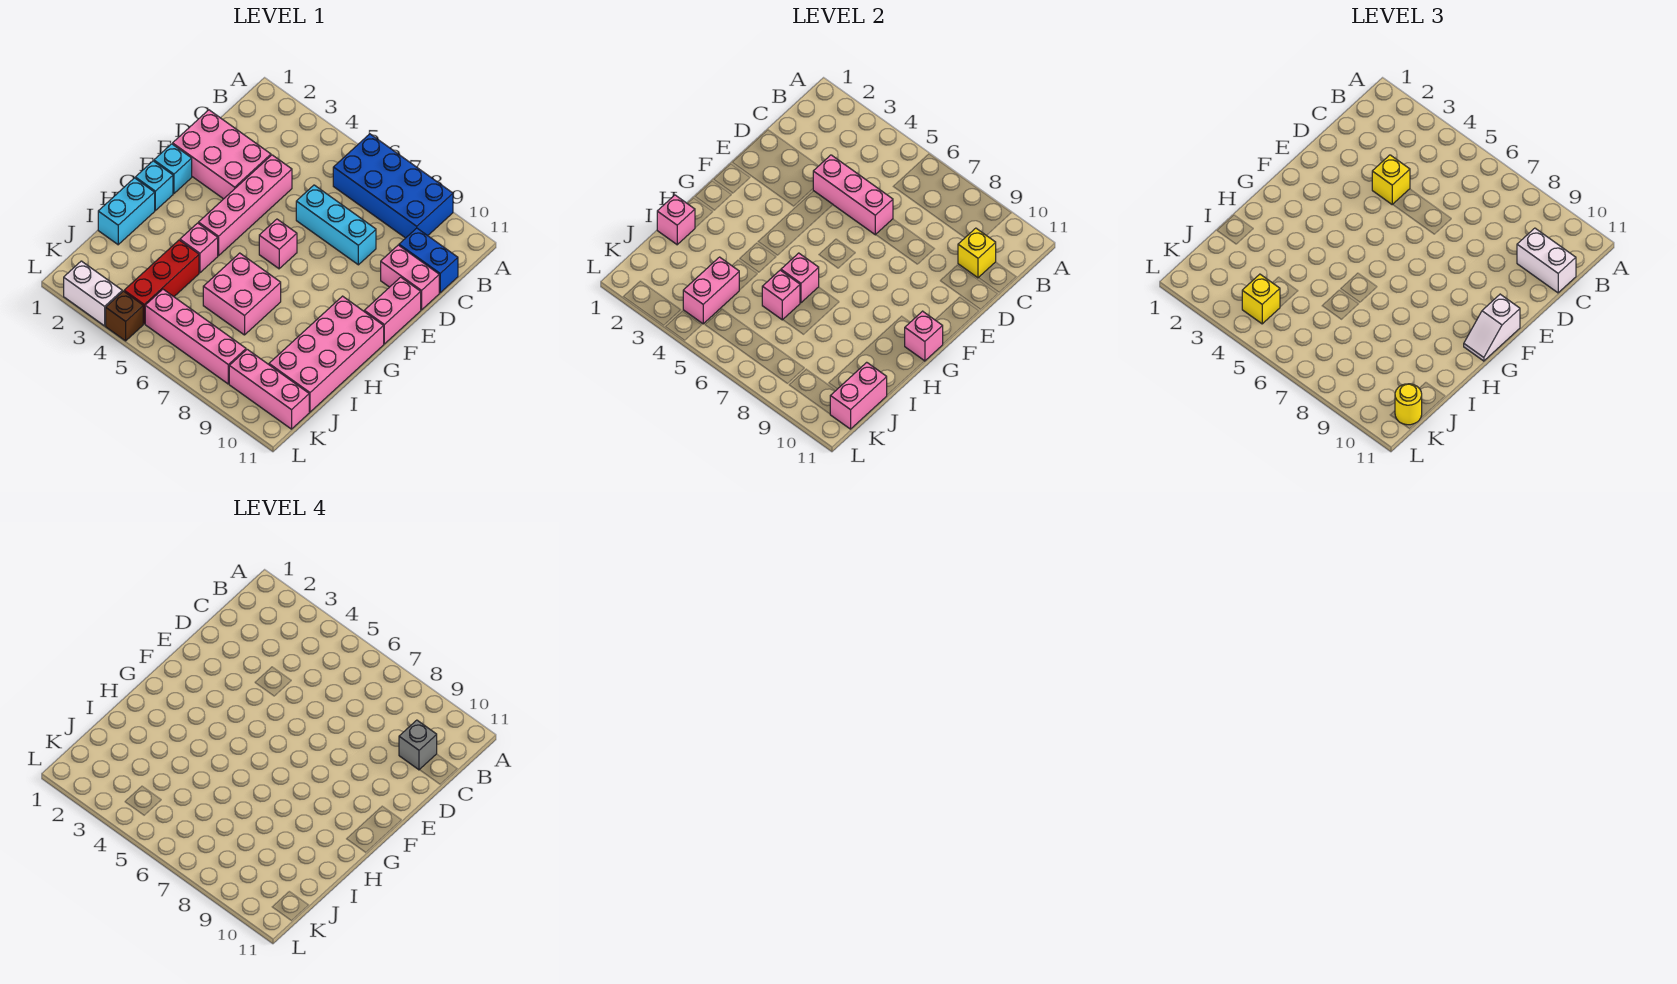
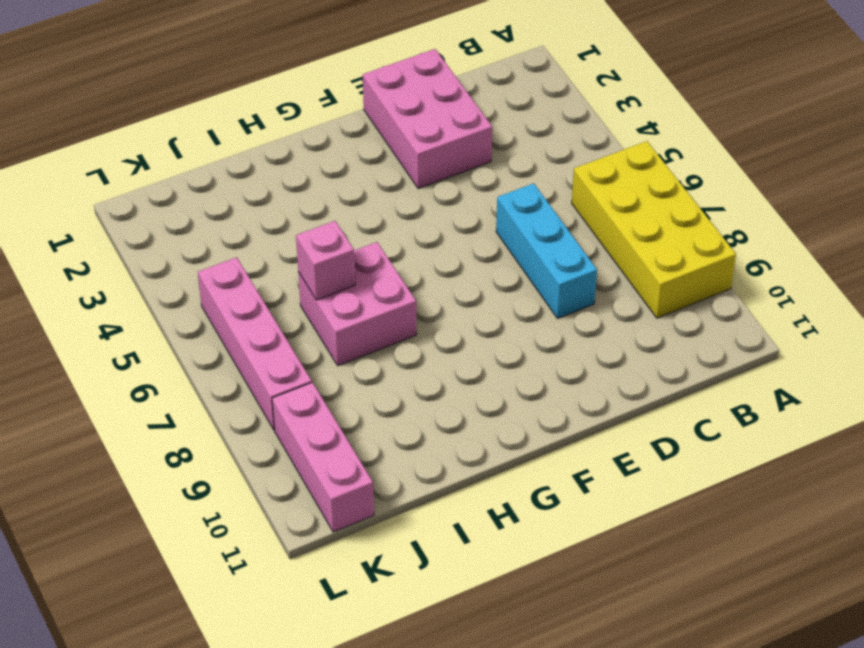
yellow 2x4 brick [572,141,736,318] -> blue 2x4 brick [333,134,453,238]
none -> blue 1x2 brick [399,228,458,293]
none -> pink 1x4 brick [199,155,292,256]
none -> pink 1x2 brick [381,245,439,310]
none -> pink 1x2 brick [364,277,421,344]

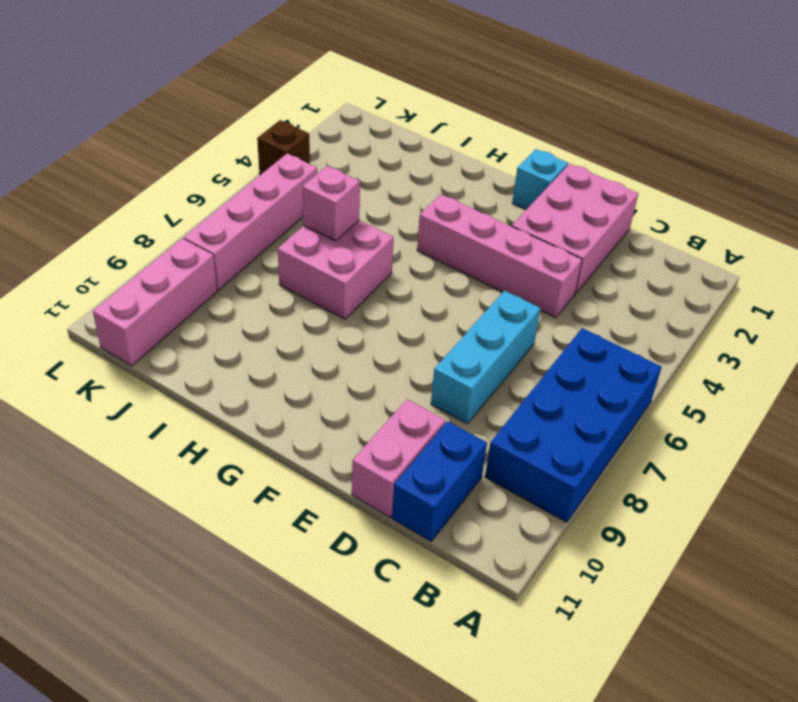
none -> pink 1x2 brick [364,277,421,344]
none -> pink 1x1 brick [259,219,297,269]
none -> cyan 1x1 brick [135,161,173,210]
none -> pink 2x4 brick [269,296,384,412]

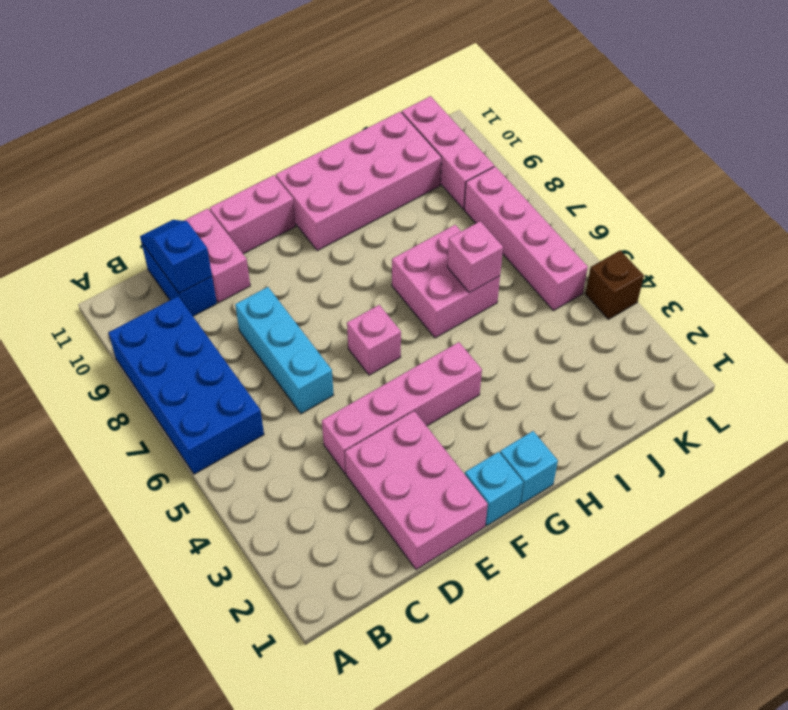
blue 1x2 slope [140,220,212,293] -> yellow 1x1 brick [958,228,996,278]
none -> cyan 1x2 brick [98,178,155,245]
none -> pink 1x1 brick [180,223,218,273]
none -> red 1x3 brick [124,240,199,324]
none -> white 1x2 brick [64,261,122,326]

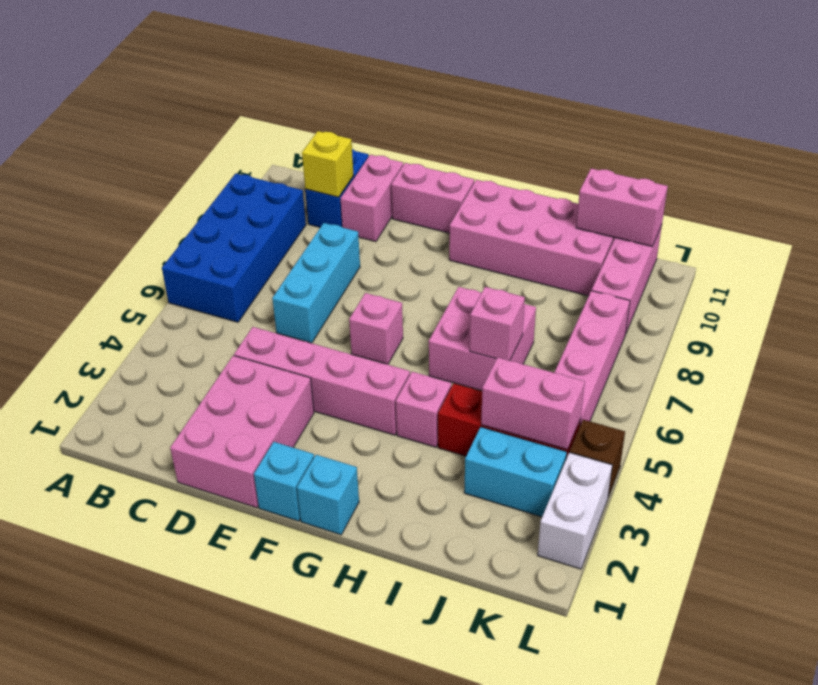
cyan 1x2 brick [464,427,567,517] -> cyan 1x2 brick moved to [98,178,155,245]
none -> pink 1x3 brick [813,155,893,235]
none -> pink 1x1 brick [905,311,943,361]
none -> pink 1x1 brick [781,253,819,303]
none -> pink 1x1 brick [657,195,695,245]

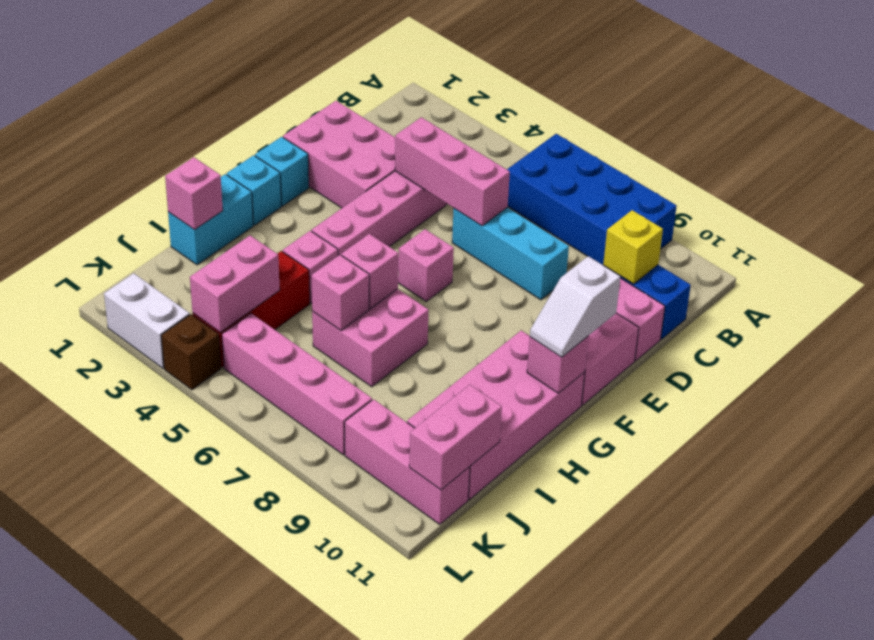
none -> white 1x2 brick [1517,228,1576,293]
none -> yellow 1x1 brick [1372,155,1410,205]
none -> yellow 1x1 brick [1242,274,1280,324]
none -> yellow 1x1 round brick [1395,384,1422,425]

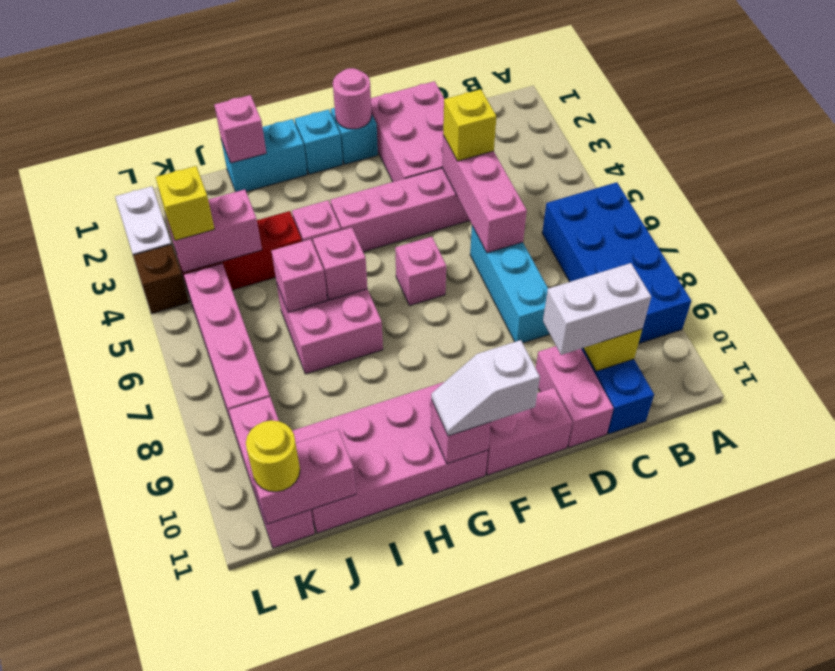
white 1x2 brick [543,263,651,355] -> white 1x2 brick turned to [1517,228,1576,293]
pink 1x1 round brick [333,68,372,129] -> none
none -> grey 1x1 brick [399,720,437,770]

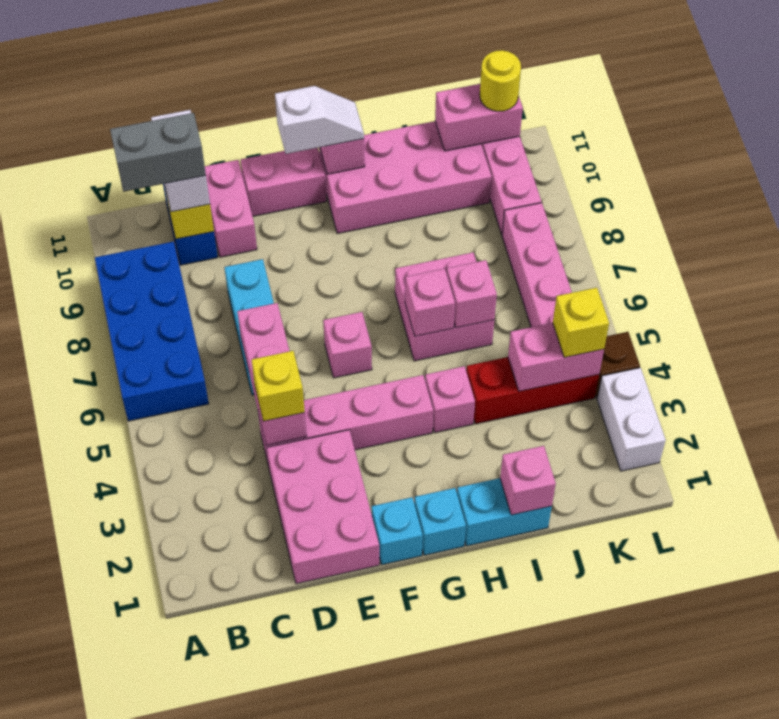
grey 1x2 brick [110,113,206,192] -> grey 1x1 brick [399,720,437,770]

